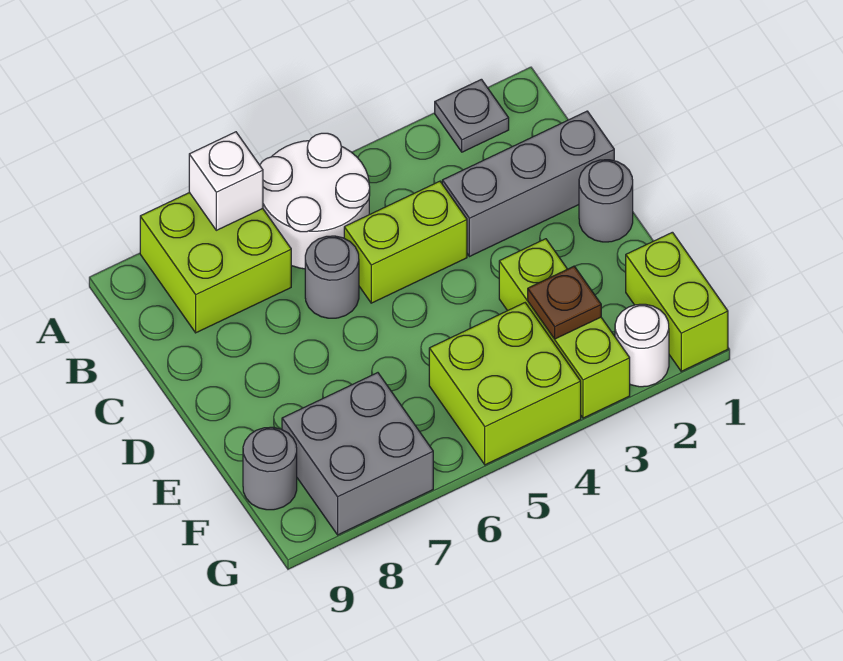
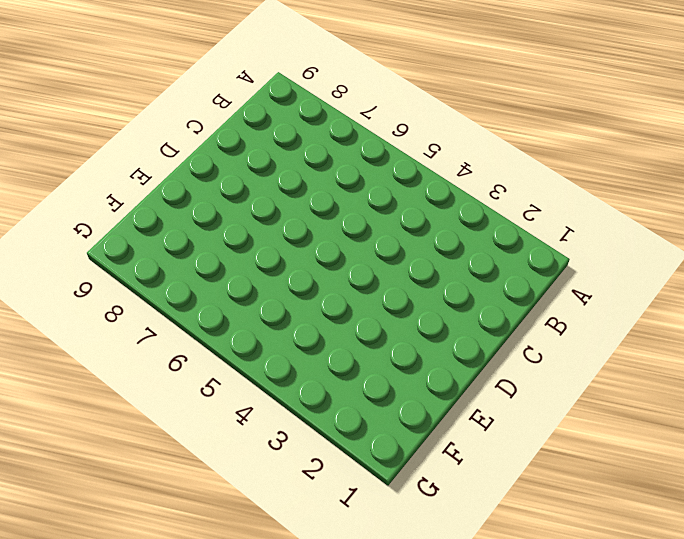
none -> grey 1x1 plate [435,79,509,152]
none -> white 2x2 round brick [260,133,370,269]
none -> lime 2x2 brick [140,193,291,333]

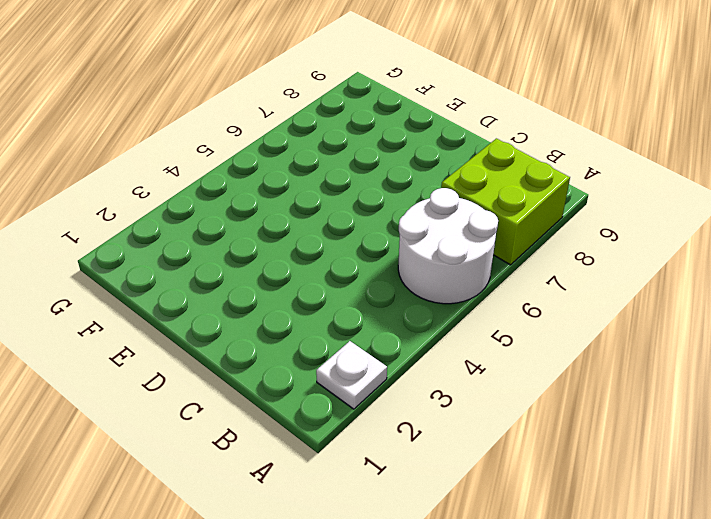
white 1x1 plate [316,341,387,409] -> grey 1x1 plate [435,79,509,152]
none -> grey 1x3 brick [442,111,614,257]
none -> lime 1x2 brick [344,181,467,303]
none -> grey 1x1 round brick [305,236,359,318]

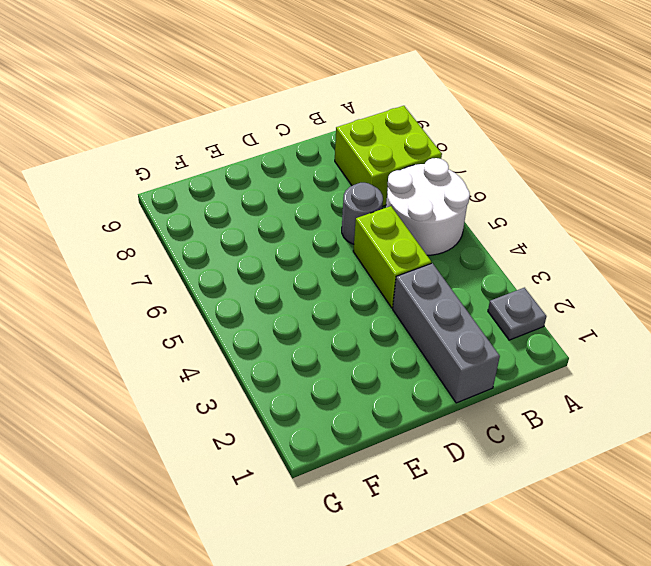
none -> grey 1x1 round brick [579,160,633,242]
none -> lime 1x3 brick [499,239,630,418]
none -> lime 1x2 brick [626,232,728,371]

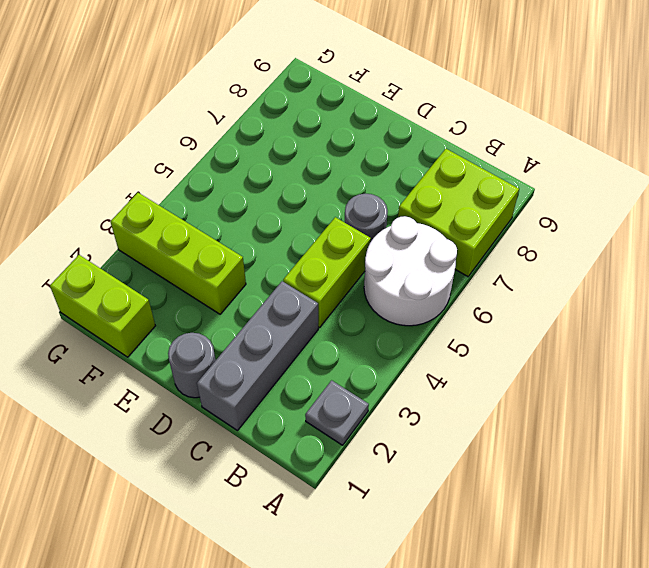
none -> lime 2x2 brick [429,303,581,465]
none -> grey 2x2 brick [282,373,433,535]
none -> grey 1x1 round brick [243,427,297,510]

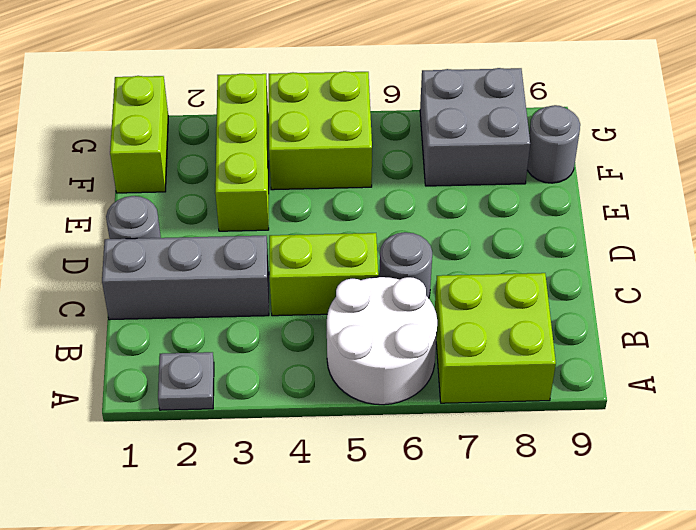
none -> white 1x1 round brick [615,304,669,387]
none -> white 1x1 brick [189,132,263,230]
none -> brown 1x1 plate [528,266,601,339]

